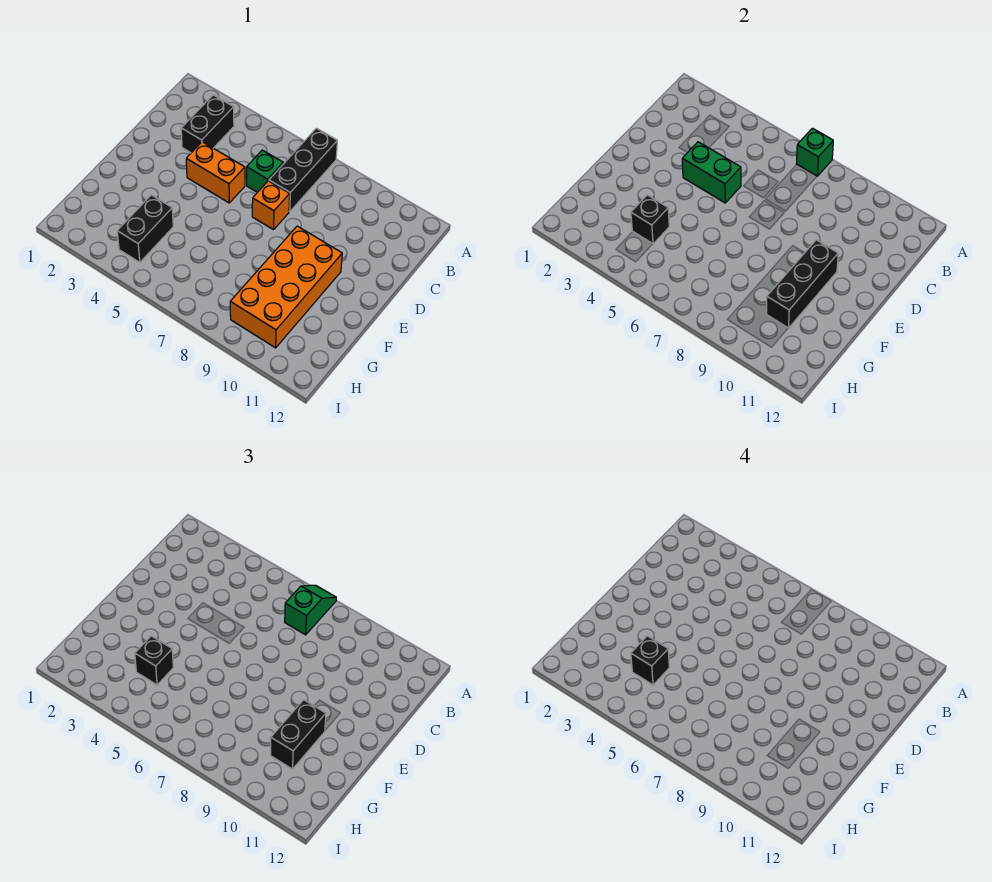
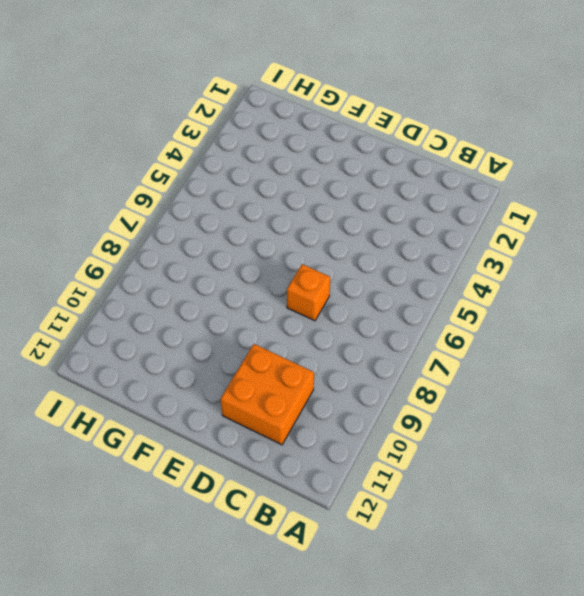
orange 2x2 brick [221,344,314,445] -> none
none -> black 1x3 brick [269,128,337,211]
none -> black 1x2 brick [181,95,234,153]
none -> green 1x1 brick [247,150,283,192]

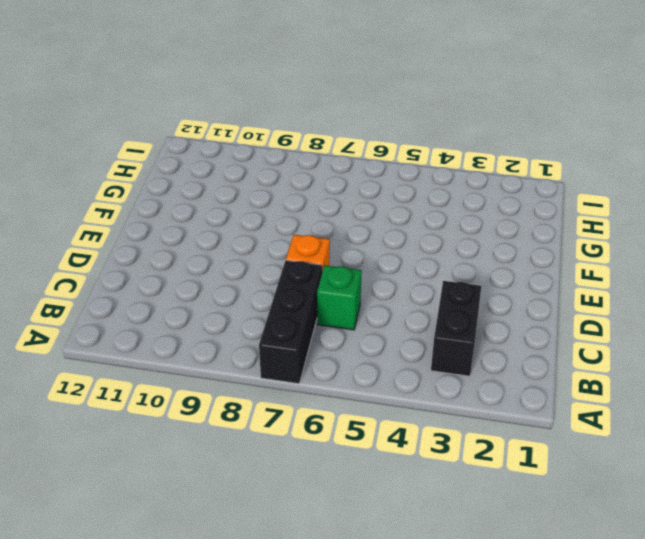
none -> orange 1x2 brick [186,142,245,203]
none -> orange 2x4 brick [230,226,342,348]
none -> black 1x2 brick [117,195,173,262]

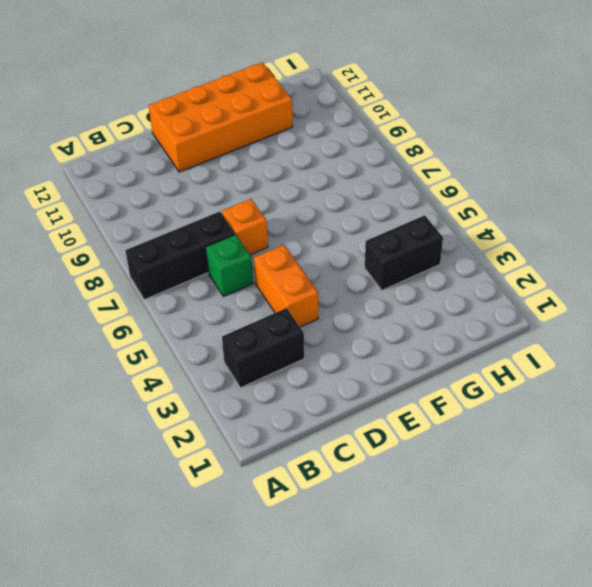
orange 2x4 brick [149,62,293,172] -> orange 2x4 brick moved to [230,226,342,348]
none -> green 1x1 brick [797,128,833,176]
none -> green 1x2 brick [682,142,741,203]
none -> black 1x3 brick [767,240,838,328]

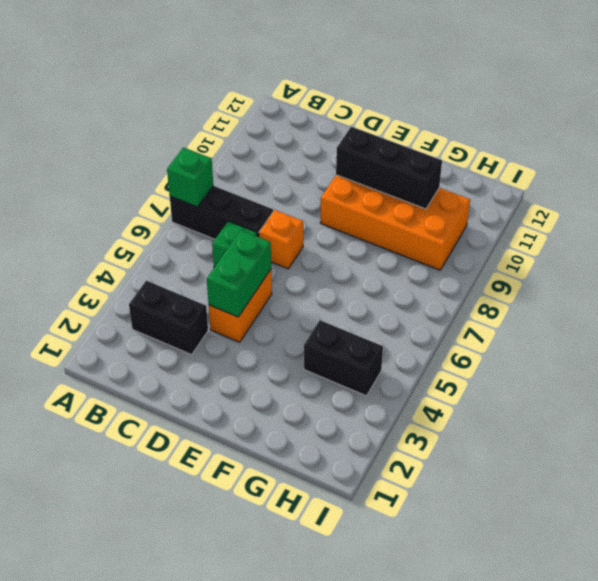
none -> black 1x1 brick [631,195,669,244]
none -> green 1x2 slope [285,585,336,635]
none -> black 1x2 brick [270,700,326,769]

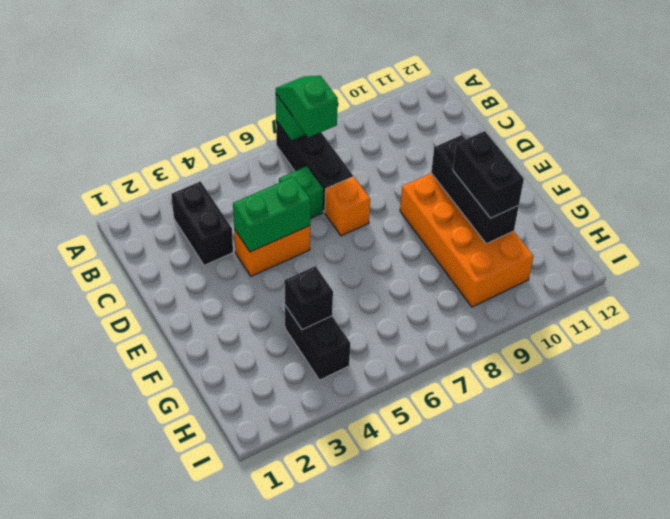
none -> black 1x1 brick [135,636,173,685]
none -> black 1x1 brick [631,636,669,685]

